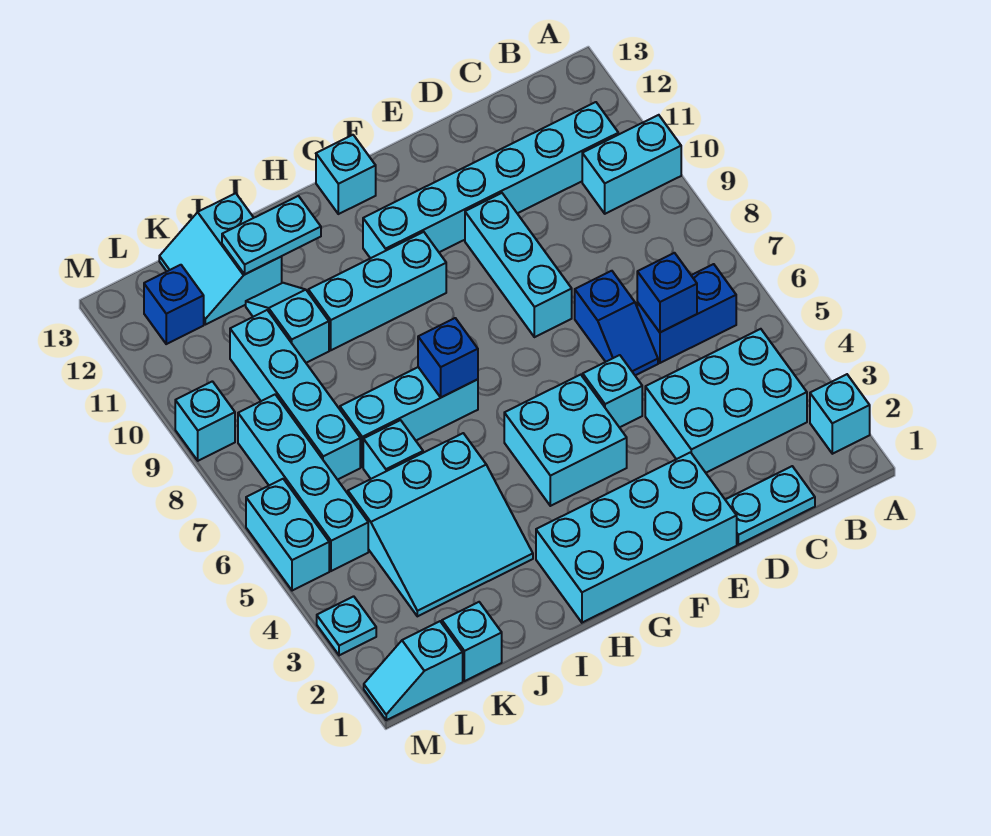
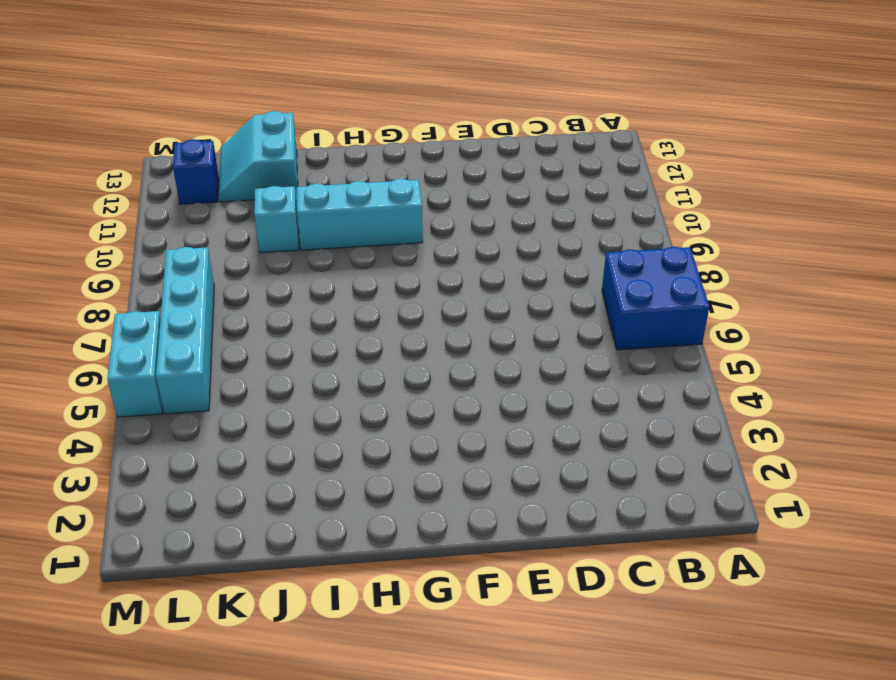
blue 2x2 brick [602,247,709,350] -> blue 1x2 brick [637,264,736,363]
none -> cyan 1x1 brick [810,374,870,454]
none -> cyan 1x2 brick [582,115,681,214]
none -> cyan 2x3 brick [645,329,807,473]

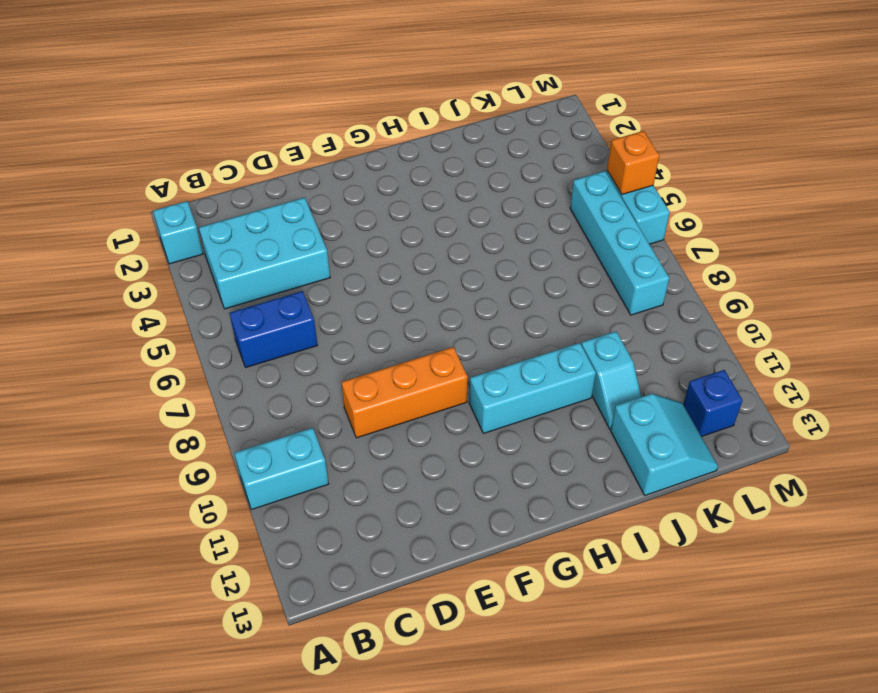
orange 1x3 brick [341,347,468,438] -> cyan 1x3 brick [465,193,572,337]
orange 1x1 brick [607,131,659,194] -> none
none -> cyan 1x6 brick [363,102,618,258]
none -> cyan 1x2 plate [725,466,815,545]
none -> blue 1x2 slope [575,271,658,375]

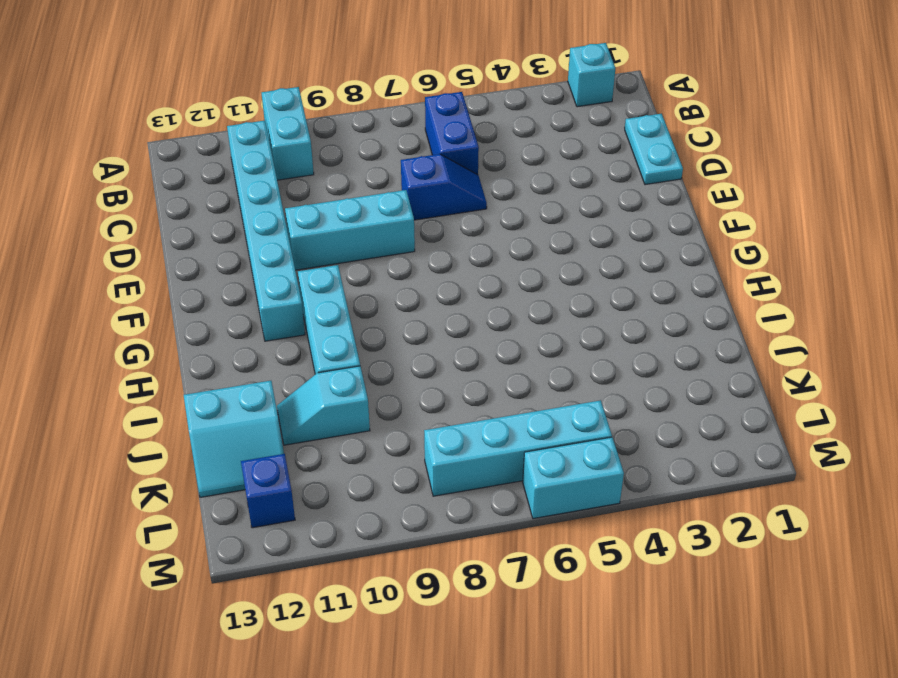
none -> cyan 2x3 brick [645,329,807,473]
none -> cyan 2x4 brick [536,452,737,623]
none -> cyan 1x1 brick [583,355,642,428]

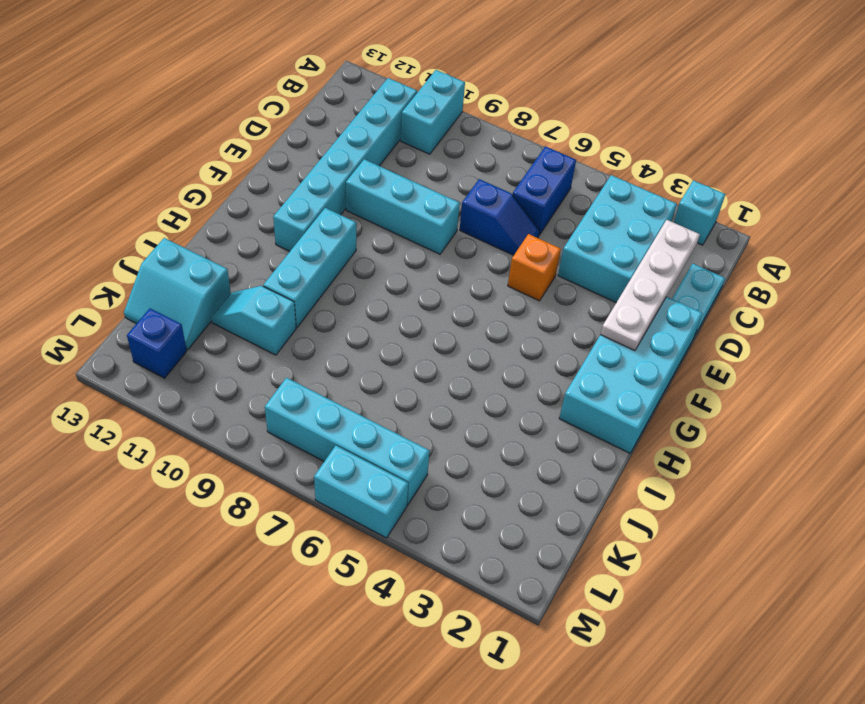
white 1x4 plate [600,220,700,351] -> none
orange 1x1 brick [508,234,561,301] -> cyan 1x1 brick [583,355,642,428]
none -> cyan 2x2 brick [504,375,627,506]
none -> cyan 1x1 brick [316,135,376,214]
none -> cyan 1x3 brick [340,367,478,467]

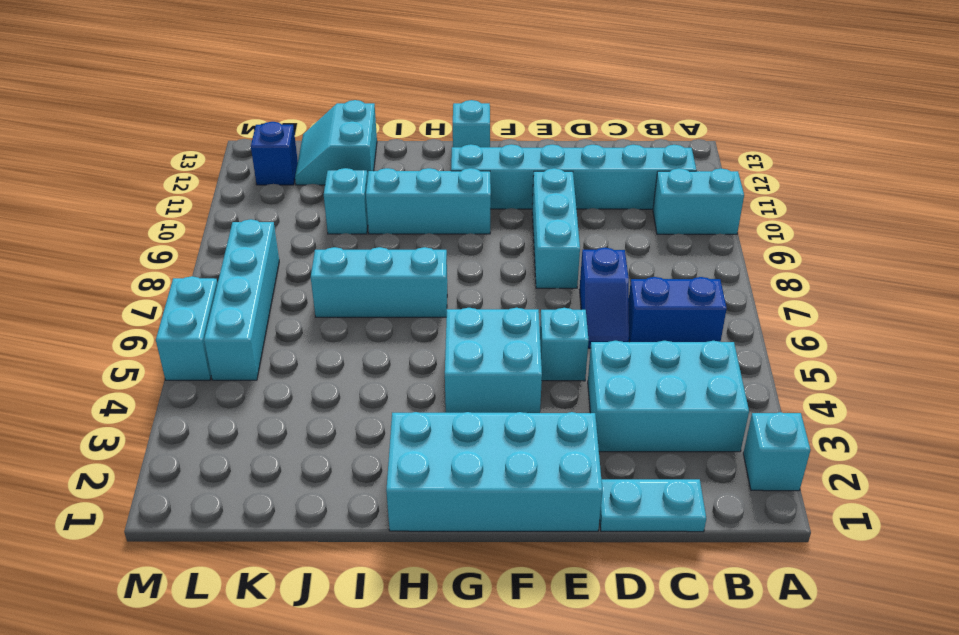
none -> cyan 3x3 slope [348,433,533,616]
none -> cyan 1x1 brick [363,420,423,479]
none -> cyan 1x1 brick [442,602,502,681]

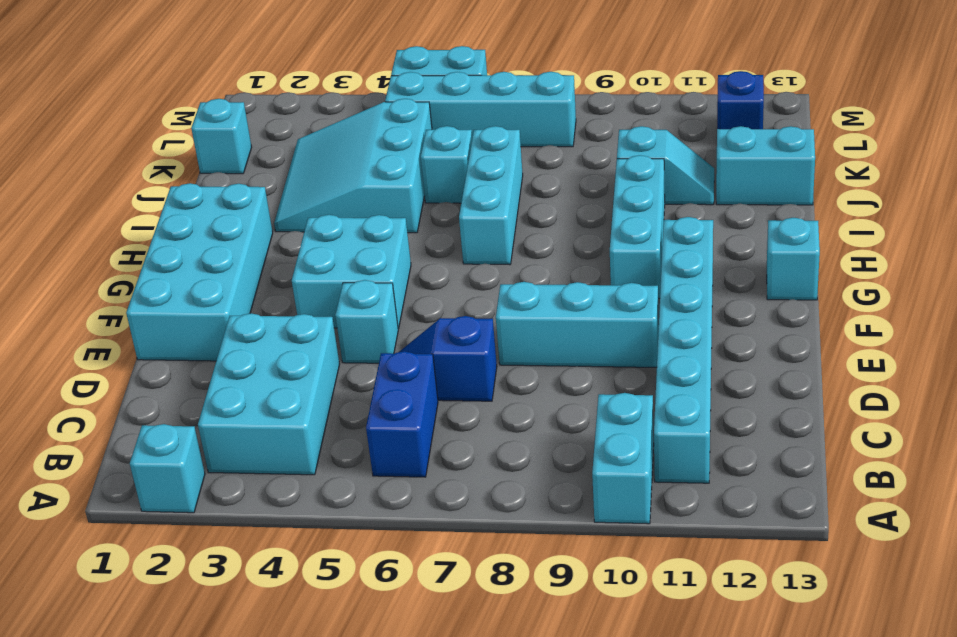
none -> cyan 1x2 plate [725,466,815,545]
none -> cyan 1x4 brick [230,310,360,480]
none -> cyan 1x2 slope [364,621,463,720]

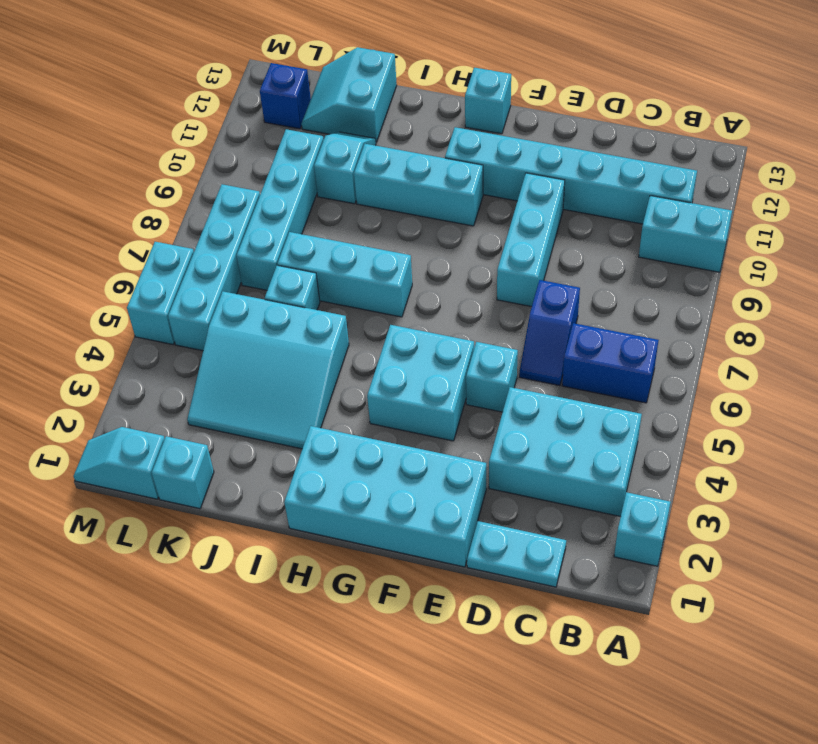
none -> cyan 1x1 plate [317,596,376,655]
none -> cyan 1x1 brick [175,381,235,461]
none -> blue 1x1 brick [637,253,697,332]

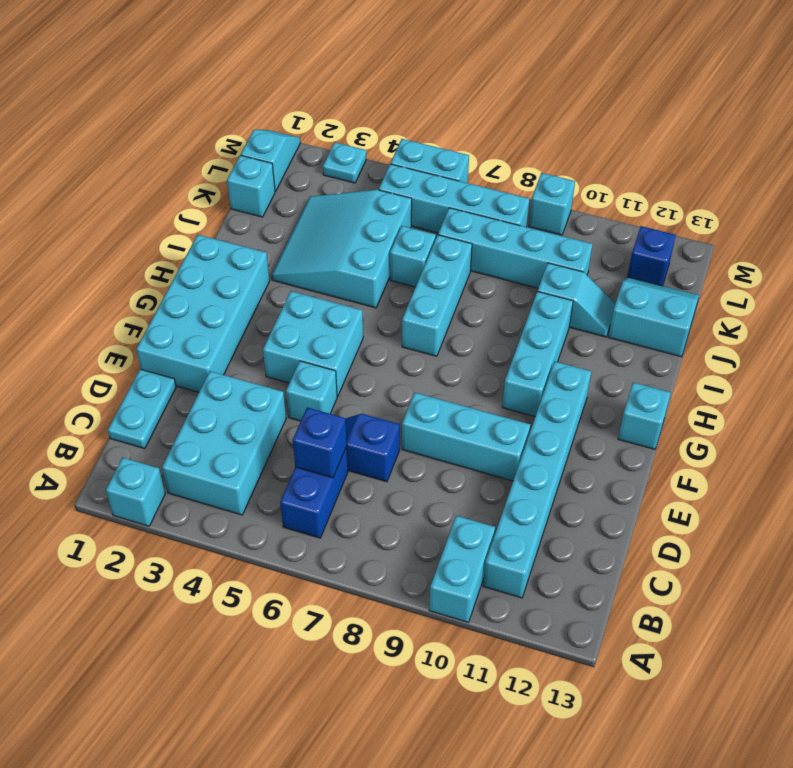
none -> blue 1x1 brick [418,318,478,397]
none -> cyan 1x2 plate [222,196,321,274]

